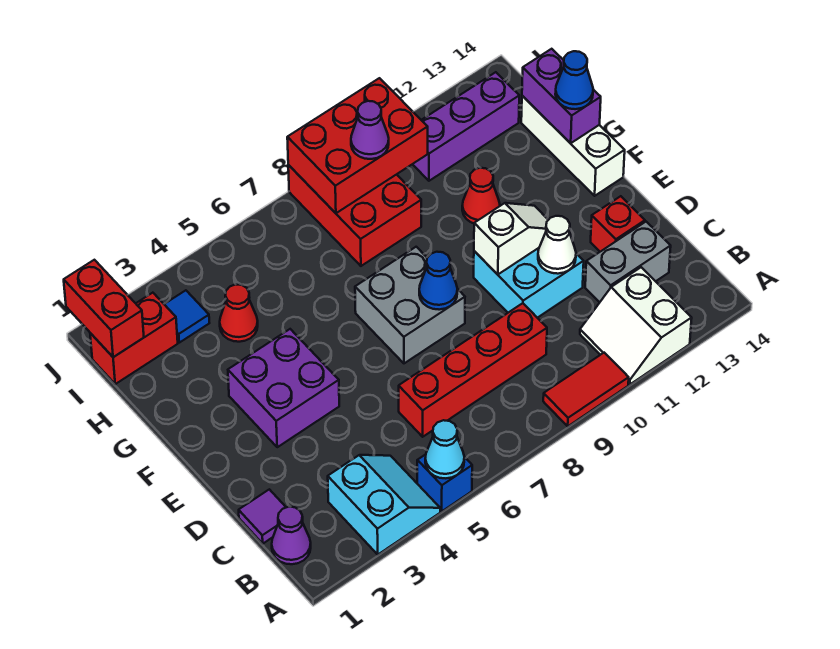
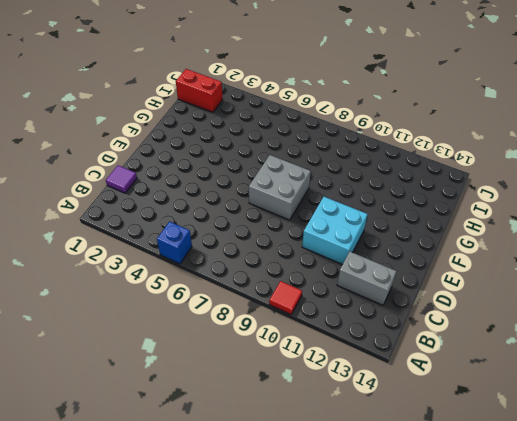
red 1x1 tile [269,281,302,314] -> red 1x2 tile [543,353,629,426]
none -> cyan 2x2 slope [328,455,440,554]
none -> white 2x2 slope [580,267,692,384]
none -> purple 1x1 cone [272,507,311,564]

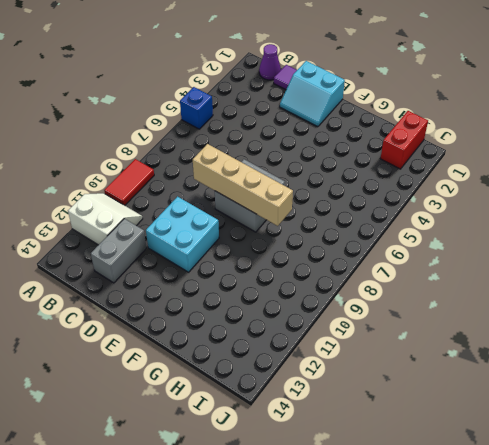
cyan 2x2 slope [280,61,345,127] -> cyan 2x2 slope moved to [328,455,440,554]
tan 1x4 brick [193,144,293,226] -> blue 1x1 cone [419,252,457,310]
none -> red 1x4 brick [399,303,547,437]
none -> red 1x1 brick [591,196,645,252]
none -> purple 2x2 brick [228,329,339,447]

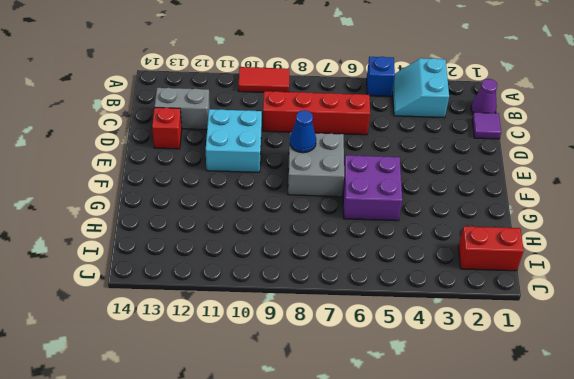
purple 2x2 brick [343,155,402,221] -> purple 2x2 brick moved to [228,329,339,447]
none -> white 2x2 slope [580,267,692,384]
none -> white 1x3 brick [521,96,625,196]
none -> red 1x1 cone [462,168,500,223]

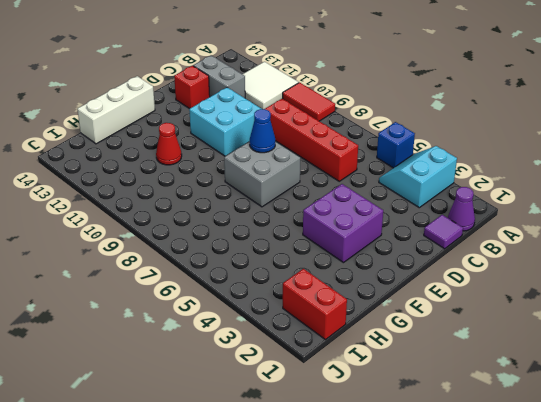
white 2x2 tile [243,62,299,109] -> white 2x2 slope [580,267,692,384]
none -> red 1x1 cone [220,285,258,342]
none -> red 2x3 brick [288,165,421,266]
none -> blue 1x1 tile [164,290,209,343]

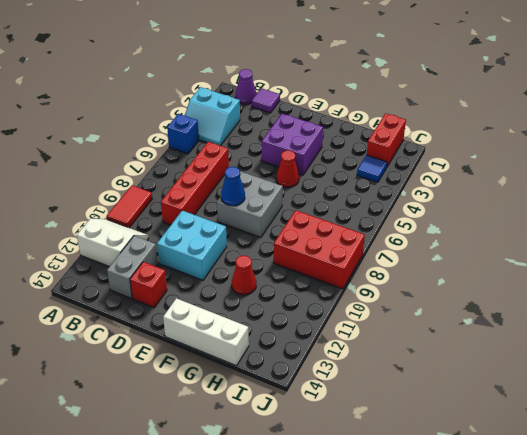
red 1x1 cone [276,150,299,187] -> red 1x1 cone moved to [220,285,258,342]
none -> purple 1x3 brick [413,72,519,181]
none -> cyan 1x1 cone [425,420,464,478]
none -> white 1x1 cone [538,216,576,274]

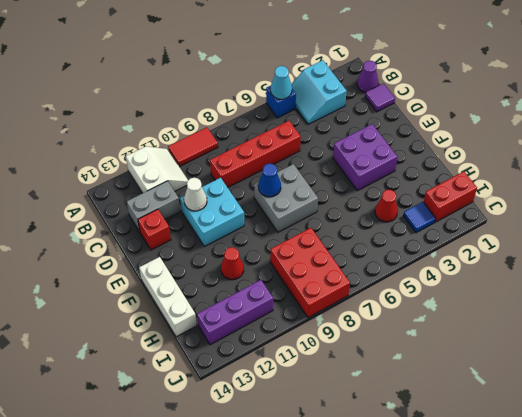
none -> white 1x2 slope [474,203,548,274]
none -> purple 1x2 brick [522,49,601,143]
none -> red 1x2 brick [64,260,144,357]

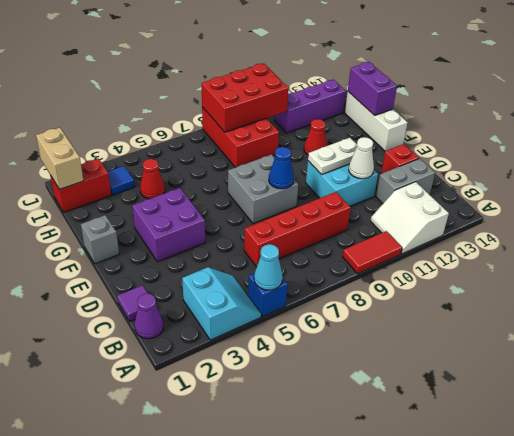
white 1x2 plate [308,138,357,175] -> white 1x2 slope [474,203,548,274]
grey 1x1 brick [81,215,119,264] -> none
tan 1x2 brick [36,128,83,189] -> red 1x2 brick [64,260,144,357]
none -> blue 1x1 cone [555,51,593,109]
none -> purple 1x1 cone [351,101,389,159]

